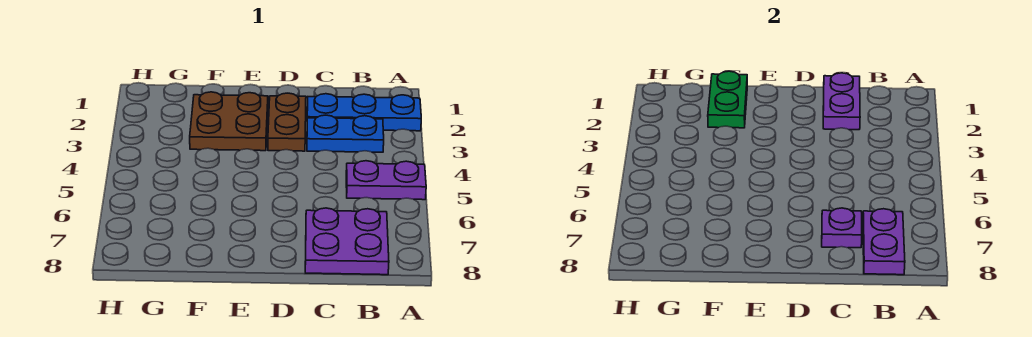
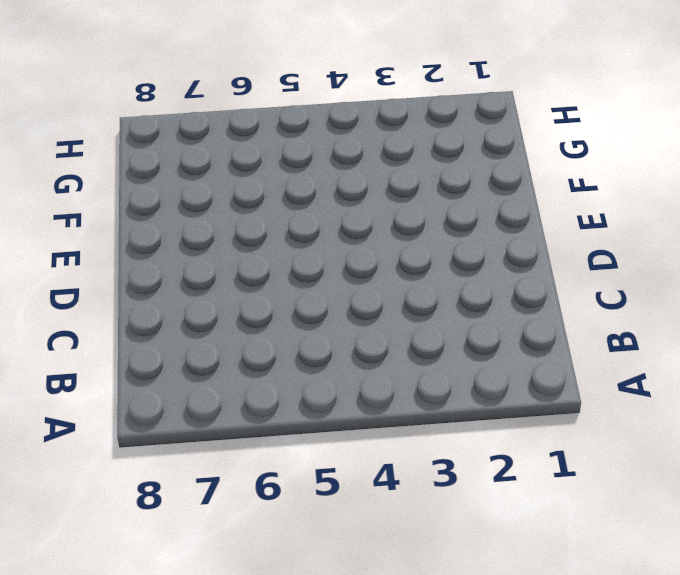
none -> blue 1x3 plate [307,94,421,131]
none -> purple 1x2 plate [346,161,426,200]

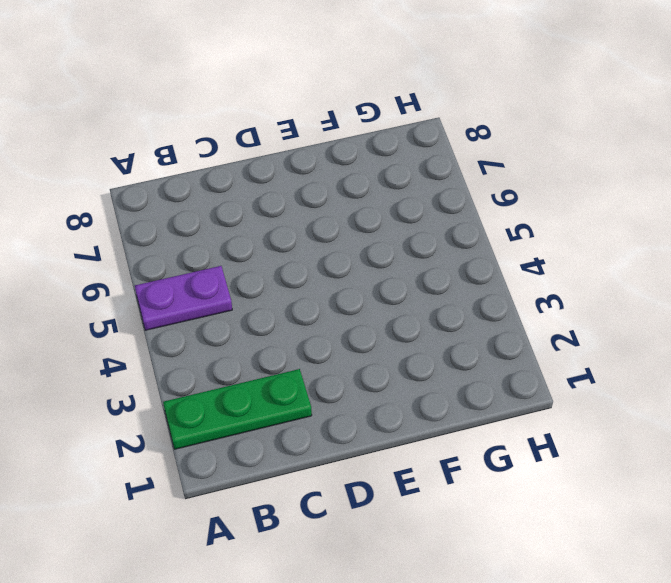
green 1x3 plate [163,369,312,449] -> blue 1x3 plate [307,94,421,131]
none -> blue 1x2 plate [307,115,384,152]
none -> purple 2x2 plate [305,208,389,275]

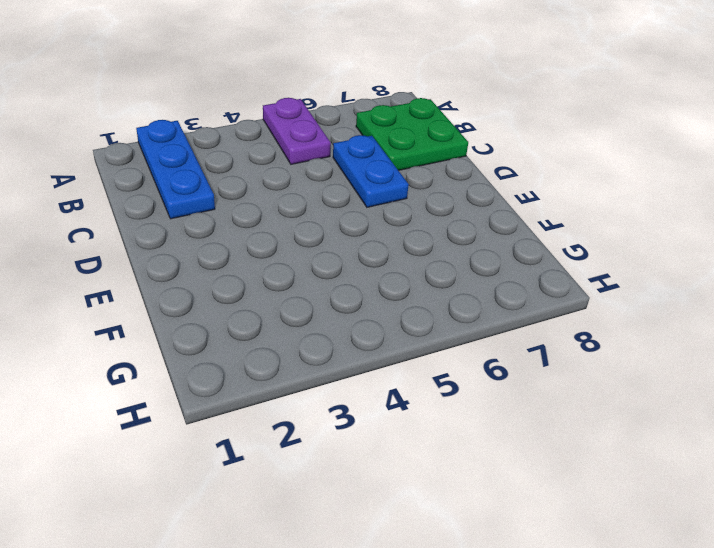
green 2x2 plate [356,98,468,170] -> purple 2x2 plate [305,208,389,275]
blue 1x2 plate [333,135,409,207] -> blue 1x2 plate moved to [307,115,384,152]
none -> brown 1x2 plate [268,93,306,151]
none -> brown 2x2 plate [190,92,268,151]

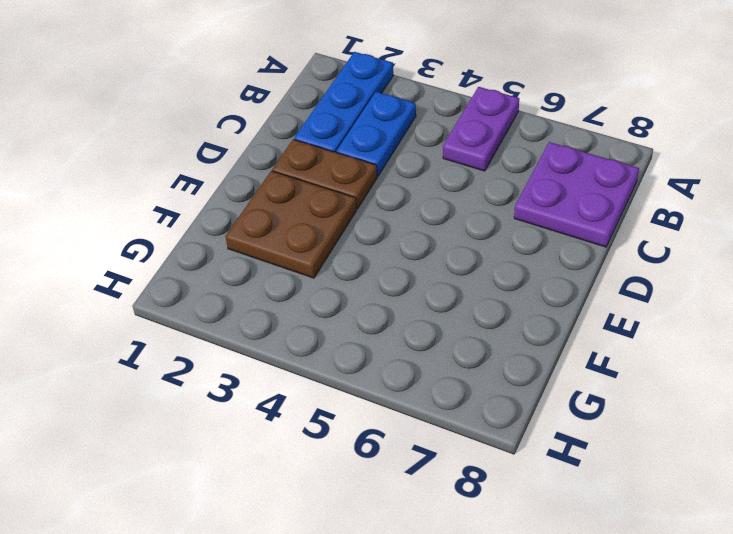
none -> purple 1x2 plate [863,209,905,275]
none -> purple 1x2 plate [823,73,860,130]

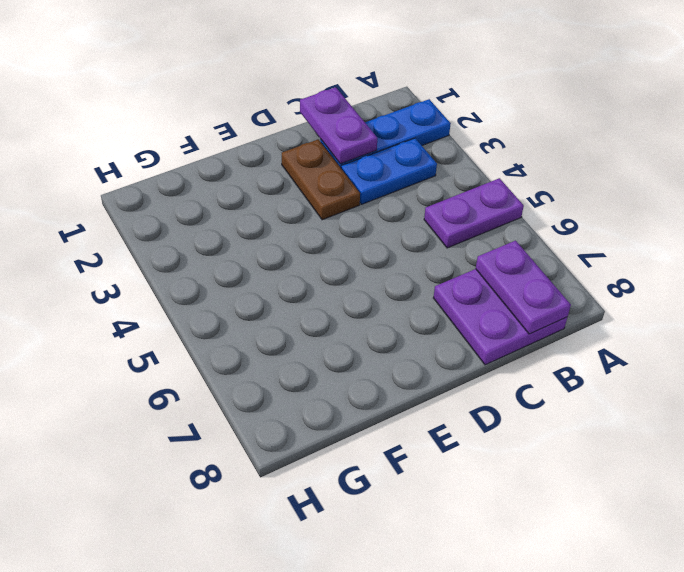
none -> brown 2x2 plate [190,92,268,151]
none -> purple 1x1 plate [822,208,862,248]

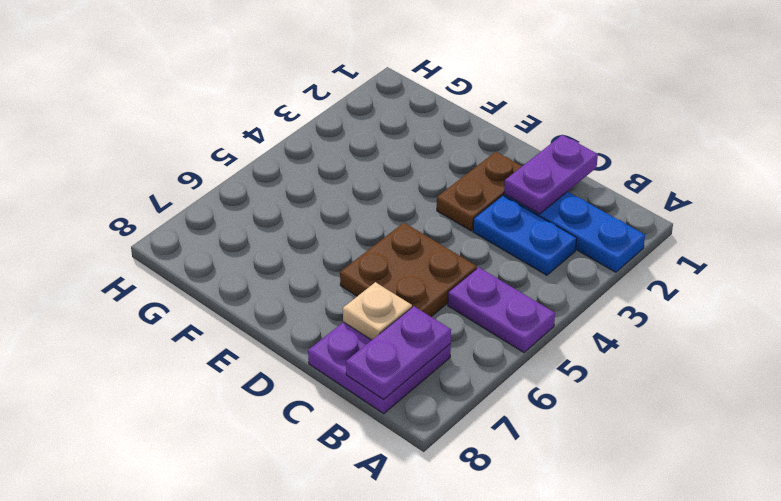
brown 2x2 plate [340,223,477,317] -> brown 2x2 plate moved to [190,92,268,151]
tan 1x1 plate [343,282,412,340] -> purple 1x1 plate [822,208,862,248]
none -> green 1x2 plate [708,71,747,128]

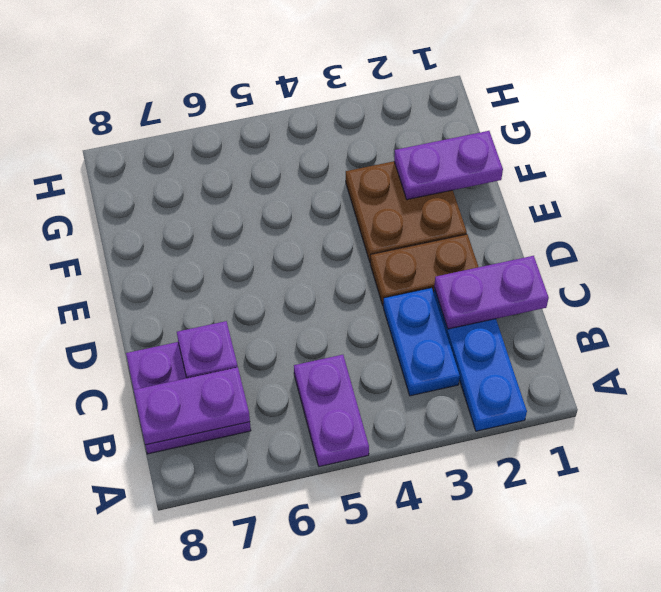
purple 1x2 plate [394,131,503,200] -> green 1x2 plate [708,71,747,128]

